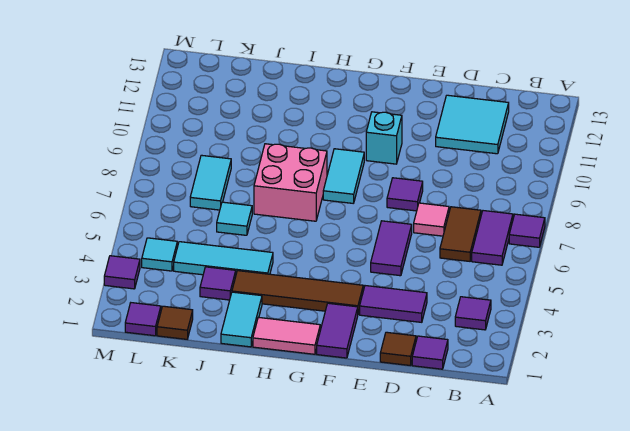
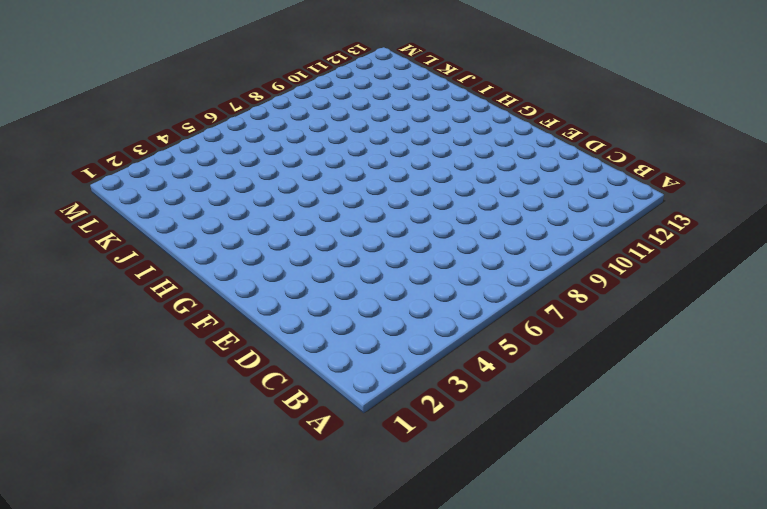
none -> purple 1x1 tile [509,214,545,247]
none -> purple 1x1 tile [455,297,491,330]
none -> purple 1x2 tile [472,211,513,265]

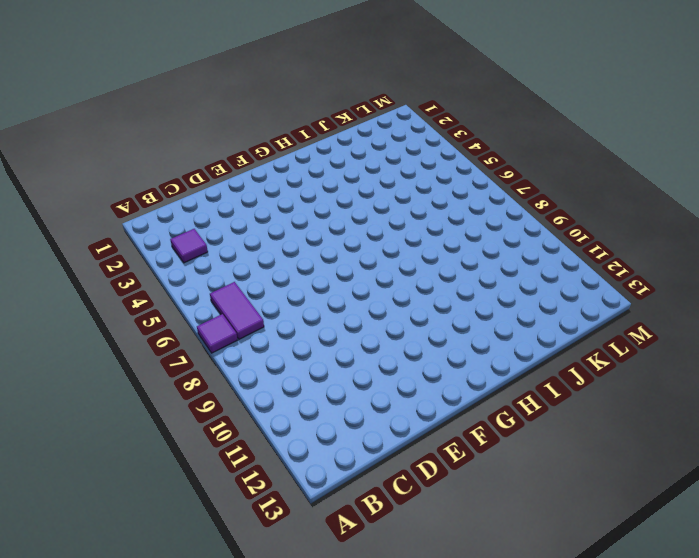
none -> purple 1x1 tile [412,336,448,369]
none -> brown 1x2 tile [440,207,481,261]
none -> cyan 2x2 tile [436,95,509,154]

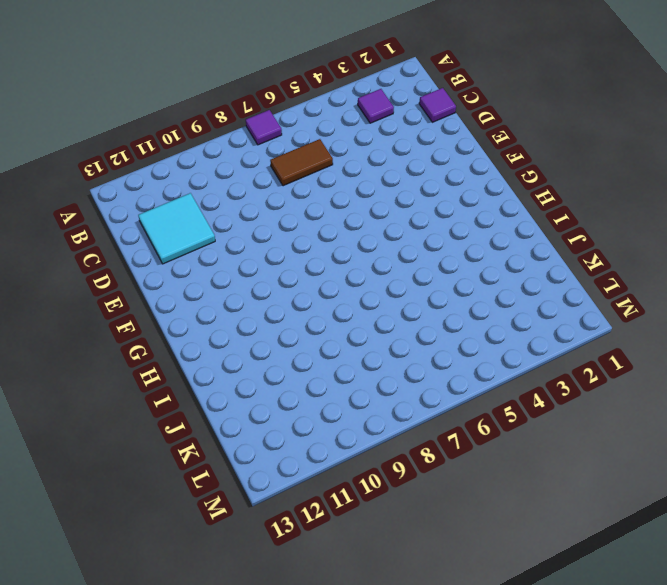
none -> purple 1x2 tile [472,211,513,265]
none -> brown 1x1 tile [380,332,416,366]
none -> purple 1x2 tile [360,286,427,322]

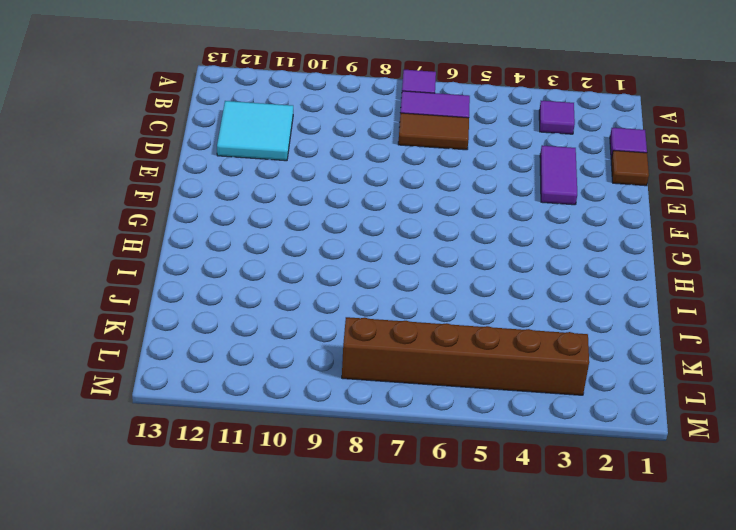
brown 1x6 brick [342,317,589,395] -> cyan 1x1 tile [142,238,177,271]
none -> pink 1x1 tile [414,203,449,236]
none -> purple 1x2 tile [371,221,412,276]
none -> purple 1x1 tile [387,178,423,211]

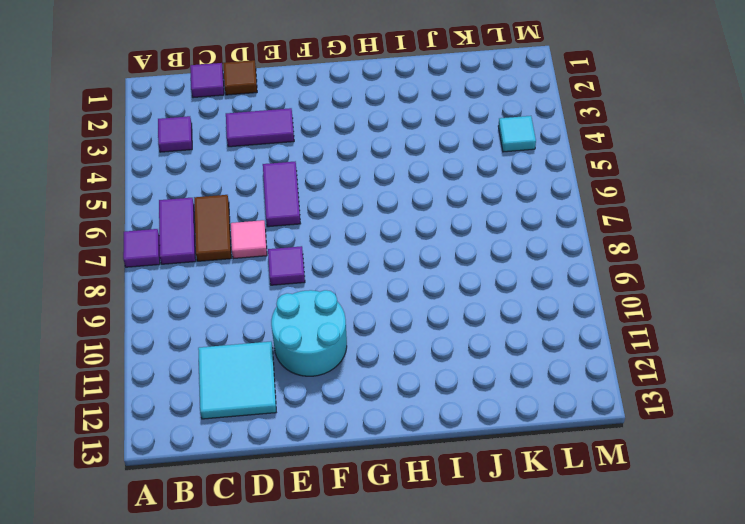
cyan 2x2 round brick [271,290,347,376] -> cyan 1x1 brick [366,112,402,164]
none -> purple 1x2 tile [317,303,358,358]
none -> brown 1x4 tile [232,271,363,313]
none -> pink 1x2 tile [253,317,320,354]

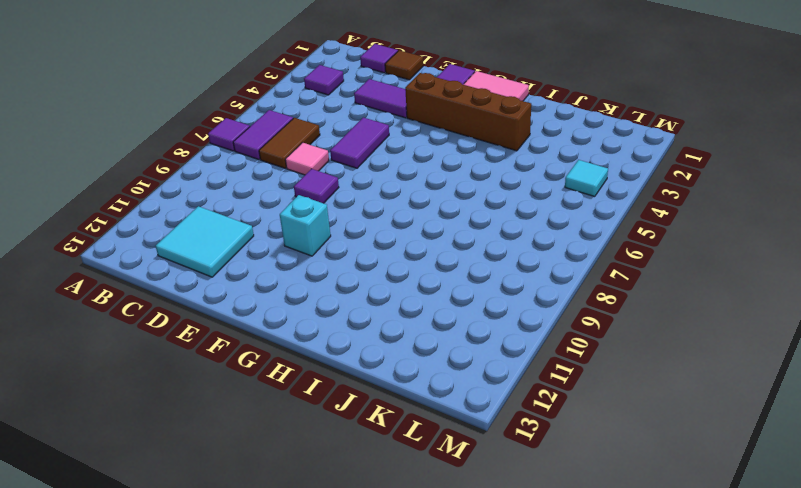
brown 1x4 brick [405,73,531,151] -> brown 1x4 tile [232,271,363,313]
none -> cyan 1x2 tile [323,149,364,203]
none -> pink 2x2 brick [254,144,327,221]
none -> cyan 1x2 tile [221,292,262,347]

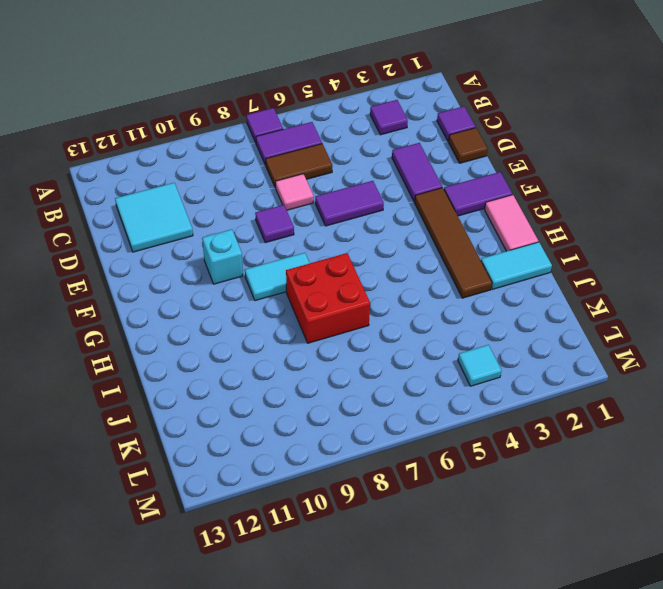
red 2x2 brick [286,253,370,343] -> pink 2x2 brick [254,144,327,221]
none -> cyan 1x3 tile [174,242,273,275]
none -> purple 1x1 tile [200,267,236,300]
none -> cyan 1x1 tile [217,202,252,235]

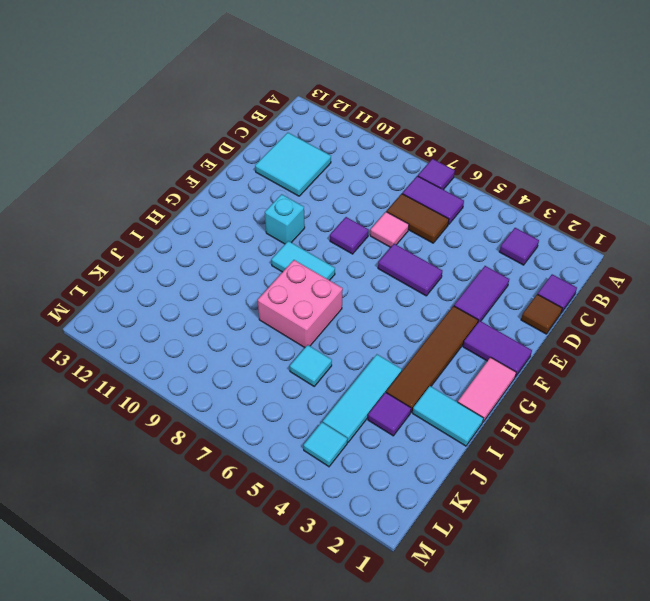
none -> brown 1x1 tile [157,306,193,339]
none -> cyan 1x2 tile [190,155,231,210]
none -> purple 1x1 tile [125,303,161,336]

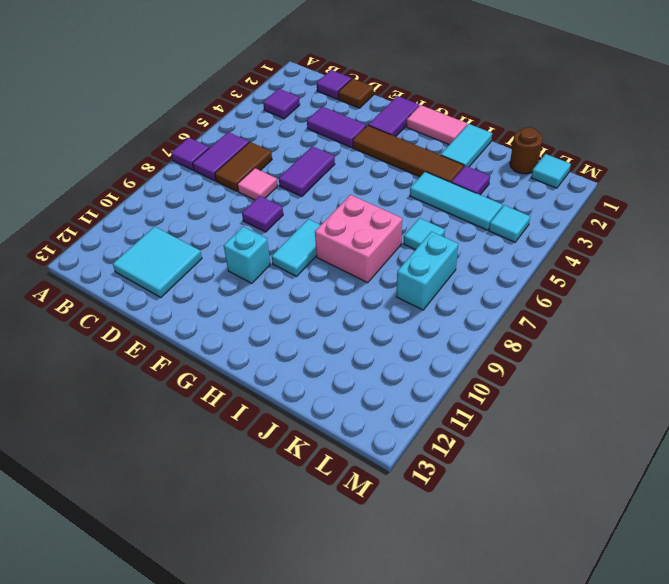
brown 1x1 round brick [510,127,543,174] -> brown 1x1 tile [157,306,193,339]
cyan 1x2 brick [397,232,458,310] -> cyan 1x2 tile [190,155,231,210]
cyan 1x1 tile [531,154,571,188] -> purple 1x1 tile [125,303,161,336]
none -> purple 1x1 tile [104,256,140,289]

